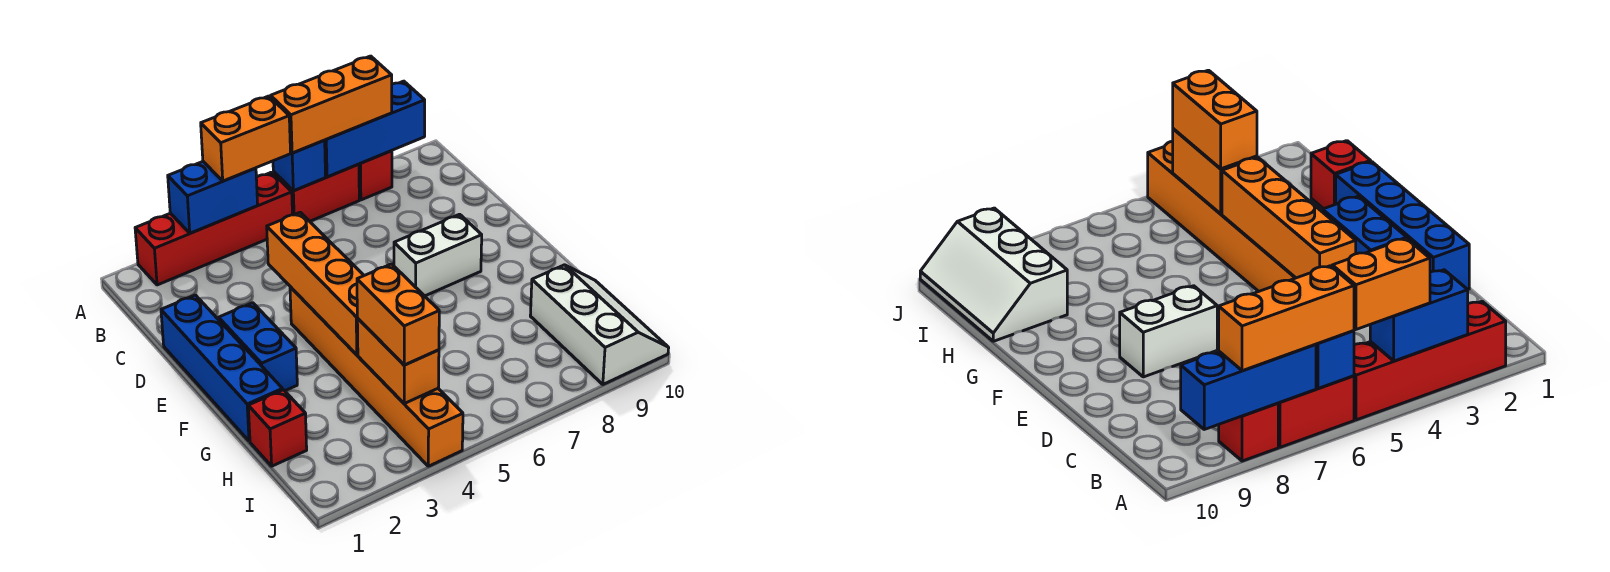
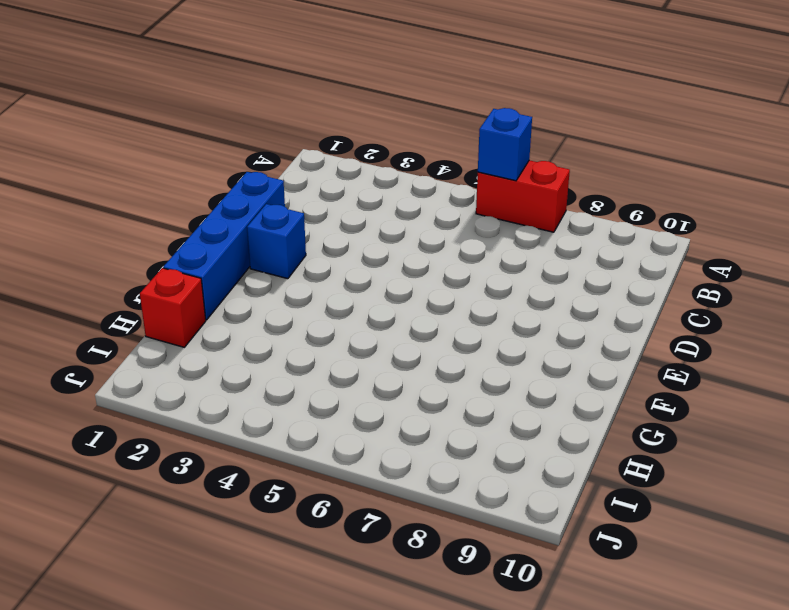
blue 1x1 brick [247,204,306,279] -> blue 1x2 brick [219,303,297,391]
none -> red 1x4 brick [135,172,292,285]
none -> red 1x1 brick [359,151,392,200]
none -> orange 1x6 brick [290,287,463,466]

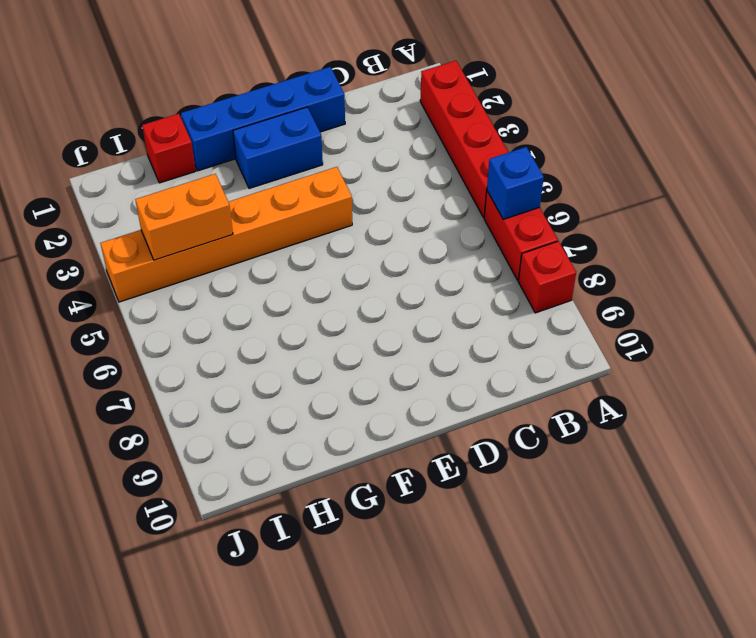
none -> white 1x2 brick [394,214,482,296]
none -> white 2x3 slope [530,265,669,384]
none -> blue 1x2 brick [168,162,258,233]

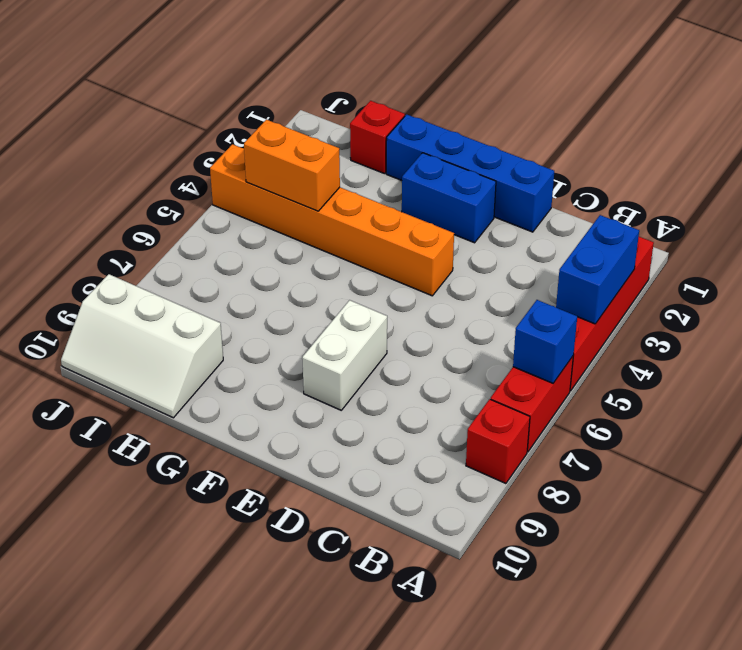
none -> blue 1x3 brick [324,81,425,177]
none -> orange 1x4 brick [267,212,364,355]
none -> orange 1x2 brick [201,96,291,181]

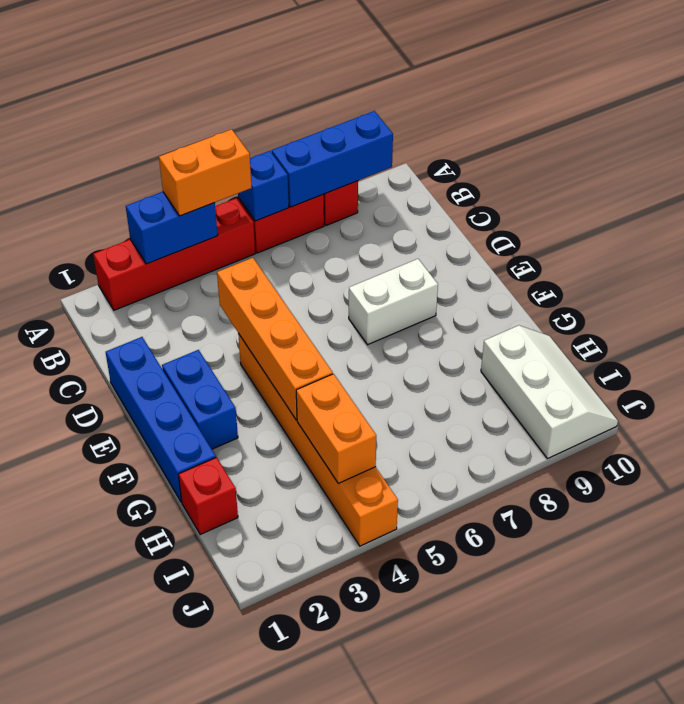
none -> orange 1x3 brick [271,56,392,153]
none -> orange 1x2 brick [357,264,439,365]

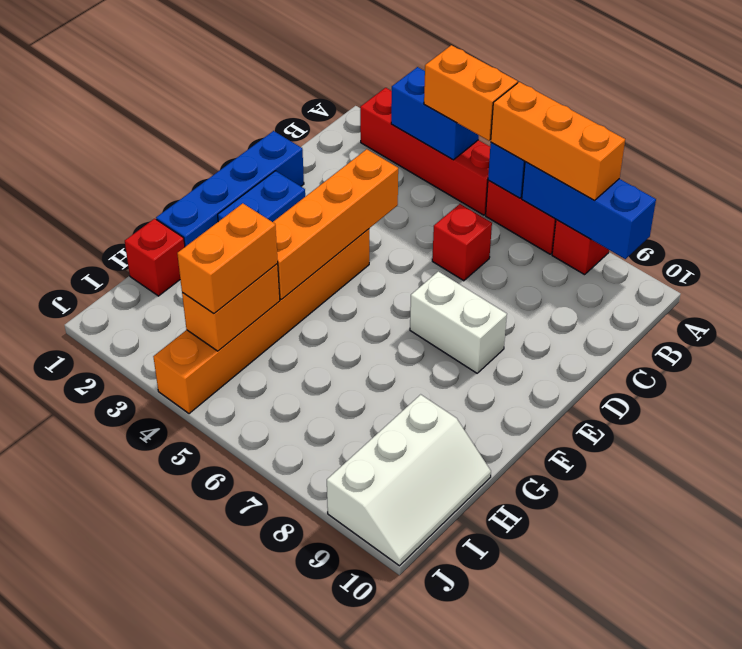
red 1x1 brick [432,204,492,281] -> none

